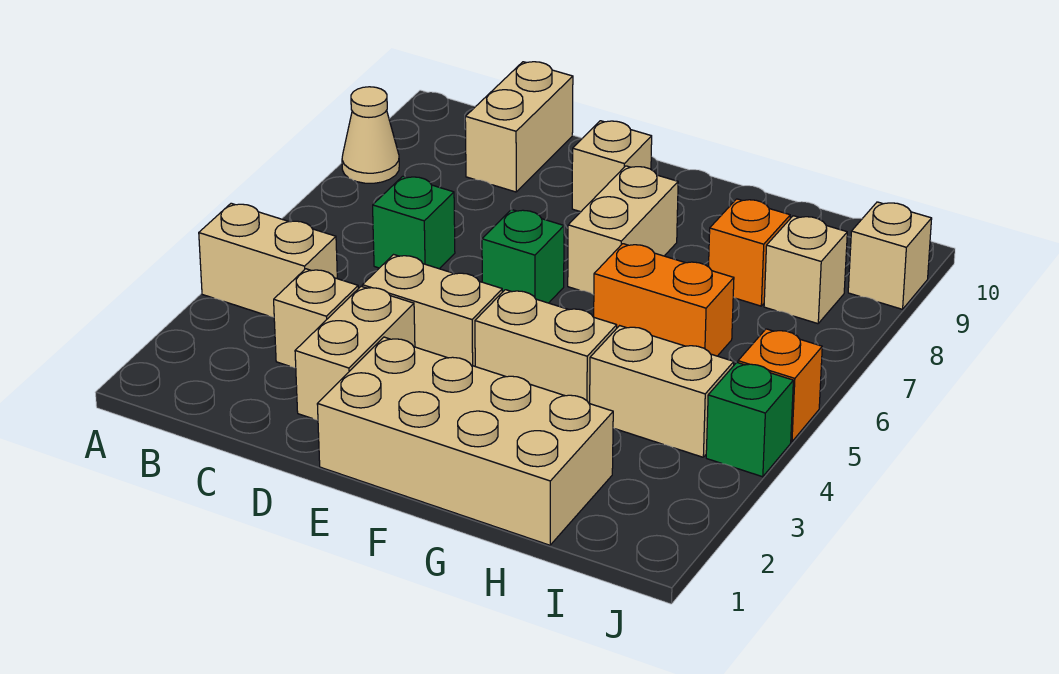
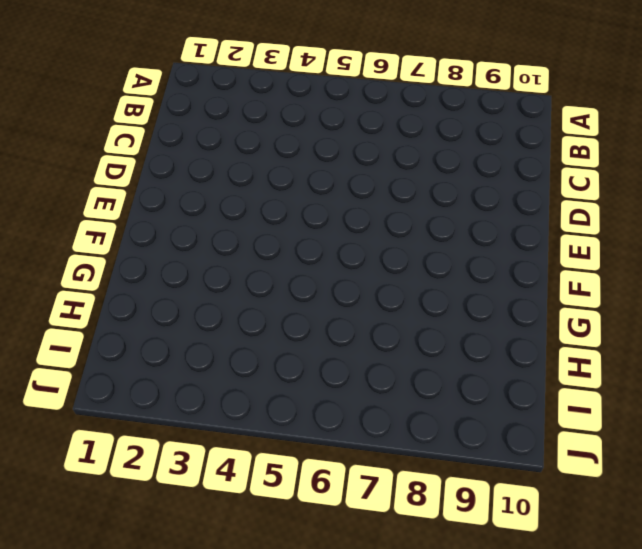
none -> tan 1x2 brick [199,203,337,317]
none -> tan 1x1 cone [342,87,399,183]
none -> tan 1x1 brick [274,269,358,368]

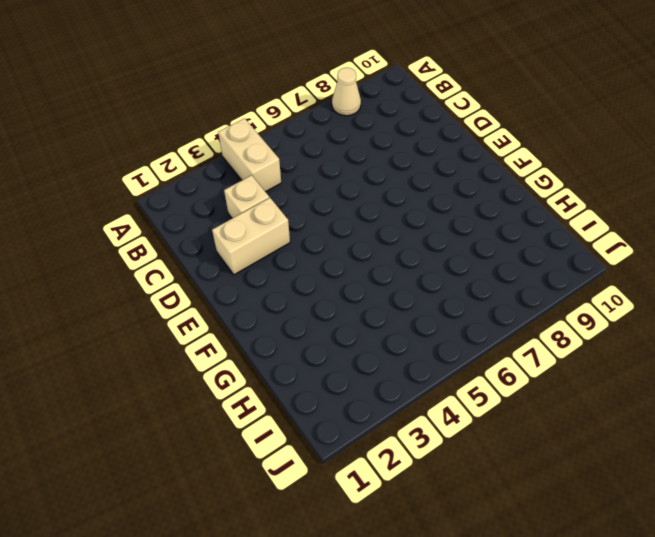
none -> green 1x1 brick [373,176,455,269]
none -> tan 1x2 brick [465,62,573,192]
none -> tan 1x2 brick [362,255,502,366]

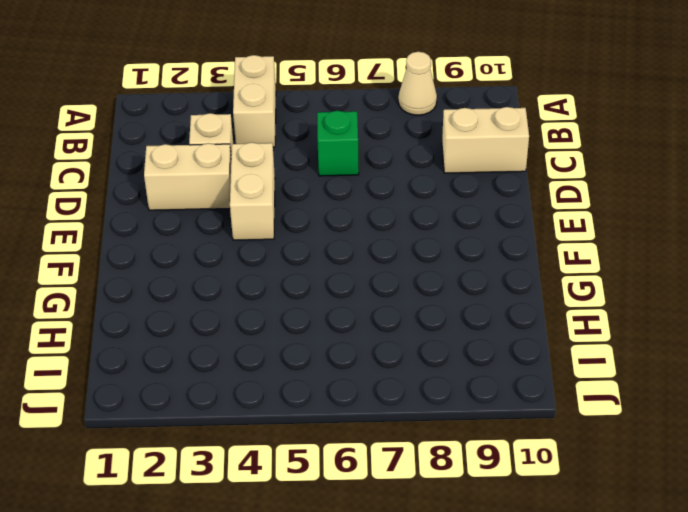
none -> tan 2x4 brick [317,337,613,545]
none -> green 1x1 brick [482,209,564,303]
none -> tan 1x1 brick [572,121,652,212]

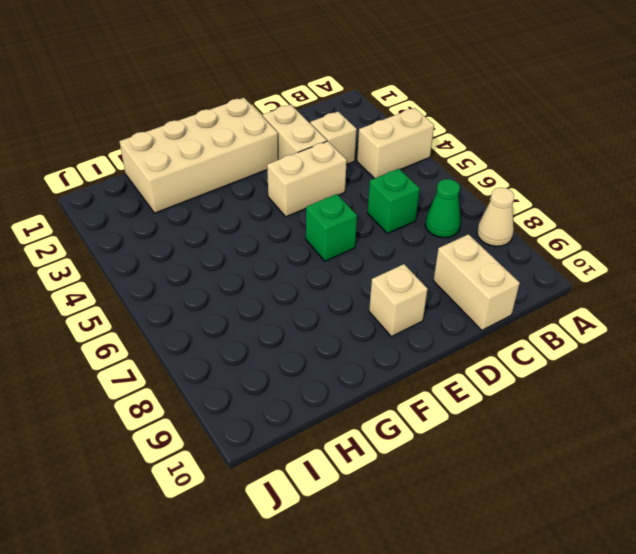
green 1x1 cone [425,179,461,238] -> none
none -> tan 1x2 brick [475,290,617,403]
none -> tan 1x2 brick [568,166,678,295]
none -> orange 1x2 brick [594,244,734,356]

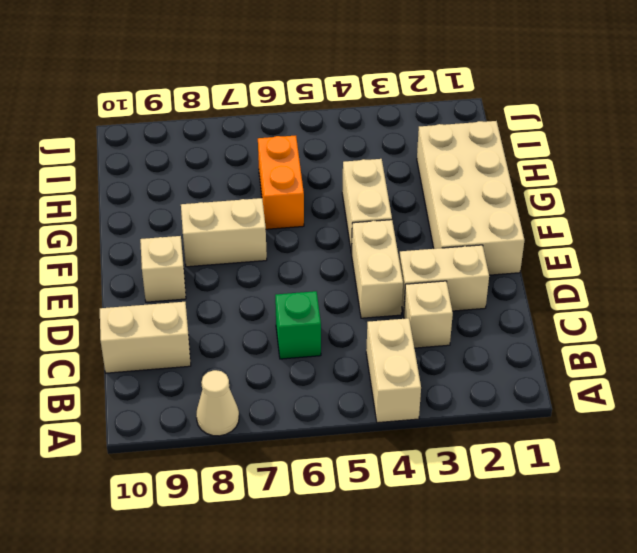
none -> green 1x1 brick [482,209,564,303]
none -> tan 1x2 brick [590,326,734,457]
none -> orange 1x1 brick [709,199,790,306]

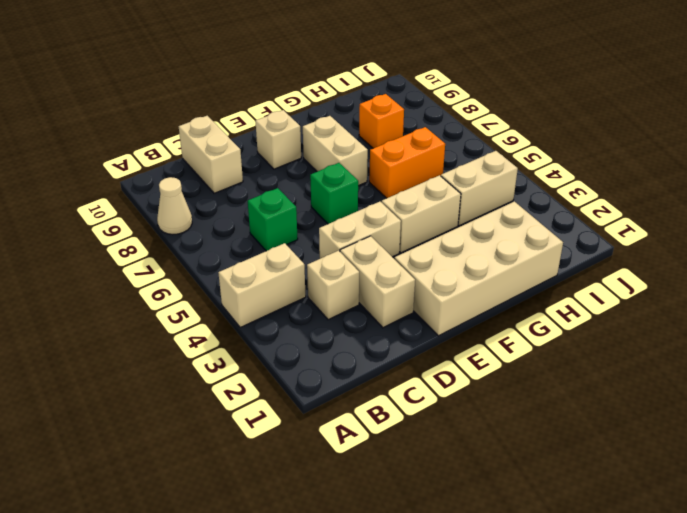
none -> tan 1x1 brick [764,216,847,324]
none -> green 1x1 brick [706,363,793,477]
none -> orange 1x1 brick [738,329,822,442]

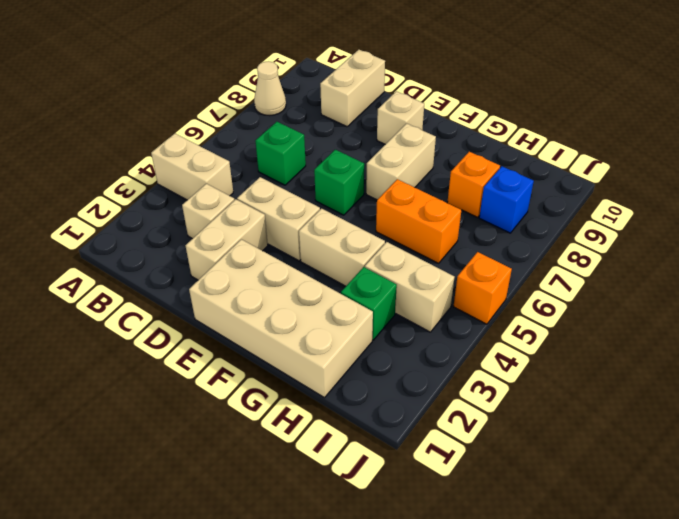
green 1x1 brick [341,267,397,340] -> green 1x1 brick moved to [706,363,793,477]
blue 1x1 brick [479,166,534,233] -> tan 1x1 brick [764,216,847,324]
none -> tan 1x1 brick [848,202,932,309]

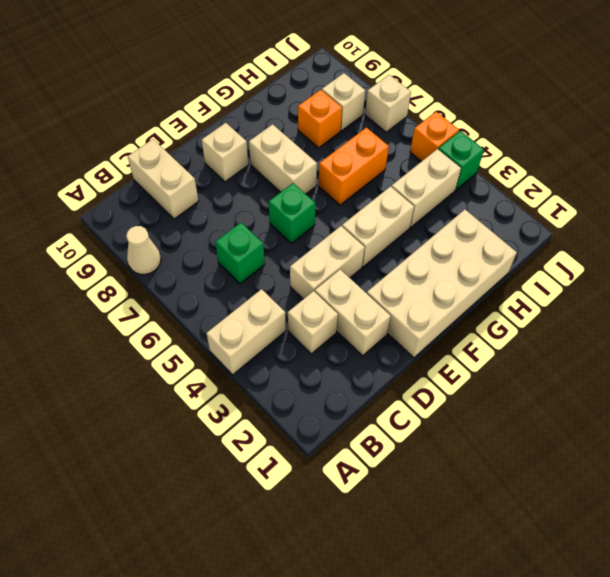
tan 1x1 brick [365,75,411,132] -> tan 1x1 brick moved to [848,202,932,309]

